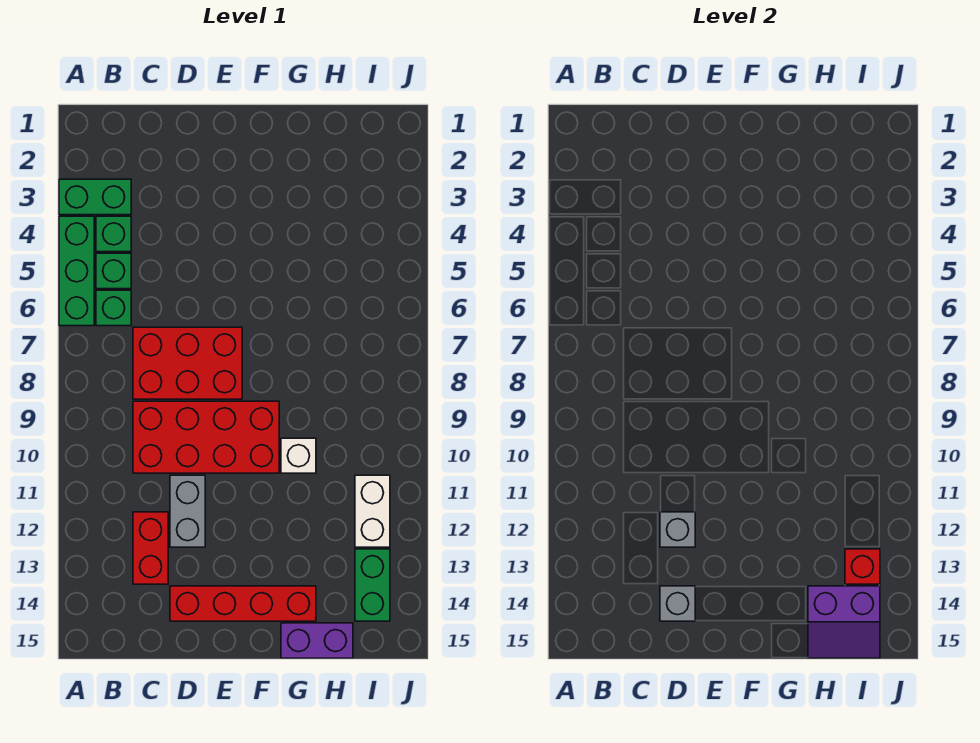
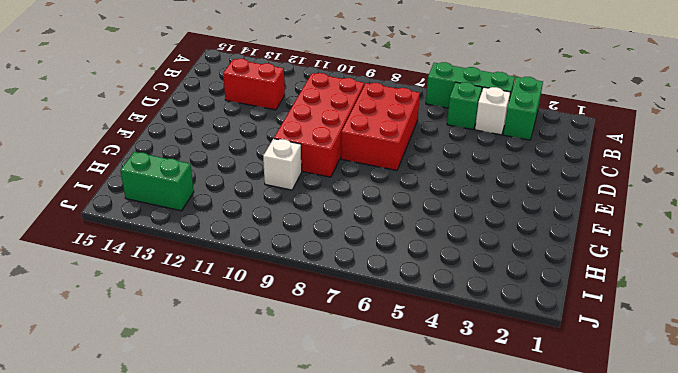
white 1x1 brick [475,87,510,135] -> green 1x1 brick [96,216,131,252]
none -> green 1x1 brick [96,290,131,326]
none -> grey 1x2 brick [170,475,205,547]
none -> red 1x4 brick [170,586,316,621]

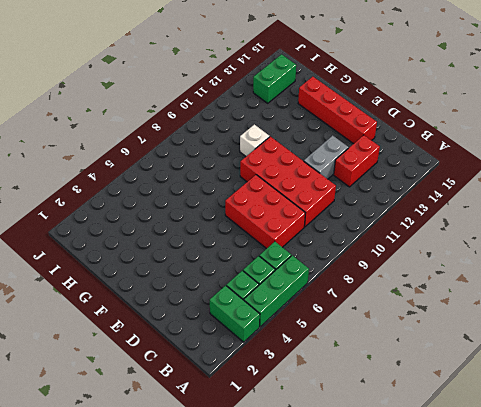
none -> purple 1x2 brick [281,623,353,658]
none -> white 1x2 brick [355,475,390,547]
none -> grey 1x1 brick [660,512,695,547]

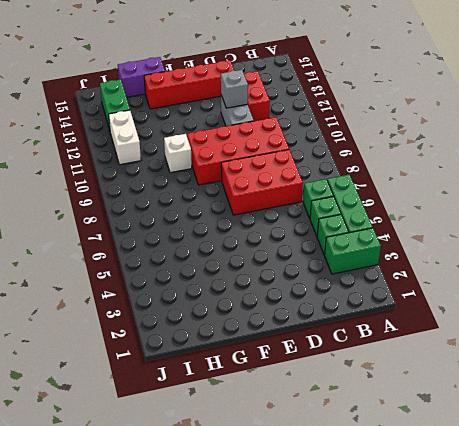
none -> grey 1x1 brick [660,586,695,621]
none -> purple 2x2 slope [808,586,880,658]
none -> red 1x1 brick [845,549,880,584]

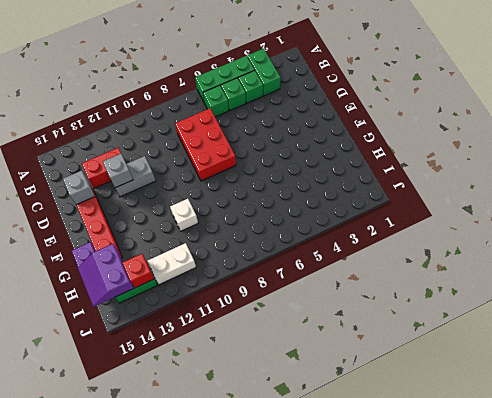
none -> red 2x4 brick [133,401,279,473]

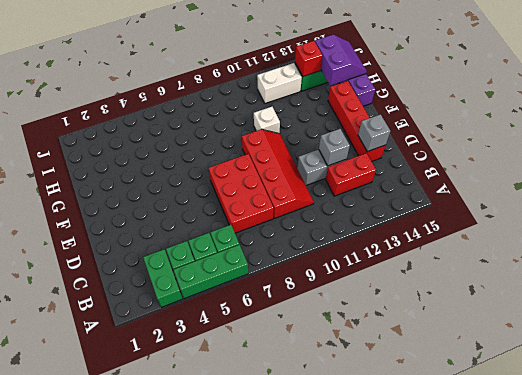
red 2x4 slope [242,129,314,218] -> red 2x4 brick [133,401,279,473]

